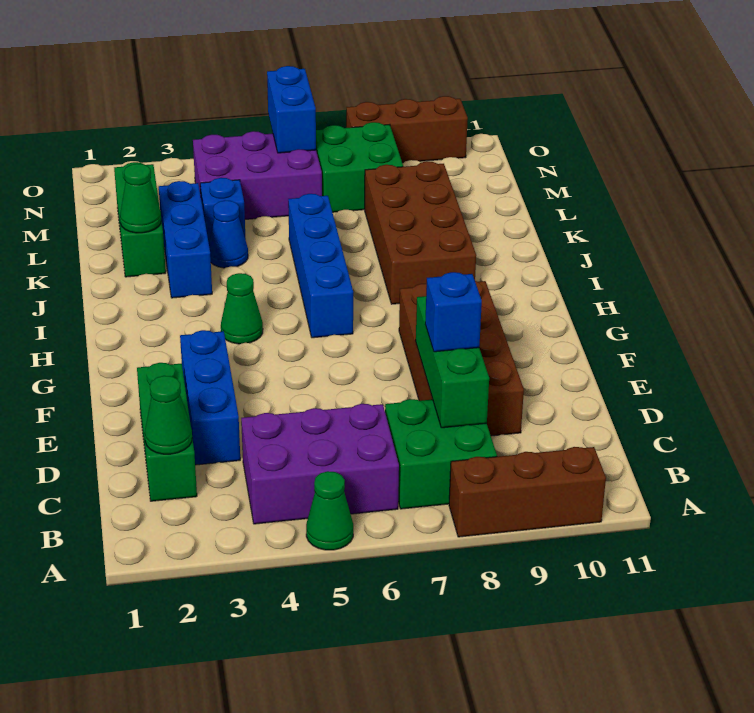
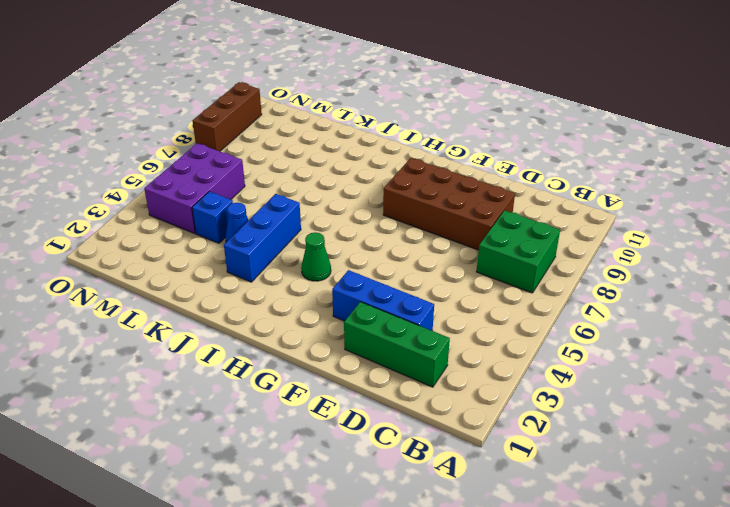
blue 1x3 brick [224,194,301,282] -> blue 1x3 brick turned to [159,181,212,298]
none -> green 1x1 cone [306,471,353,550]
none -> brown 1x3 brick [449,447,606,537]
none -> purple 2x3 brick [241,404,399,524]

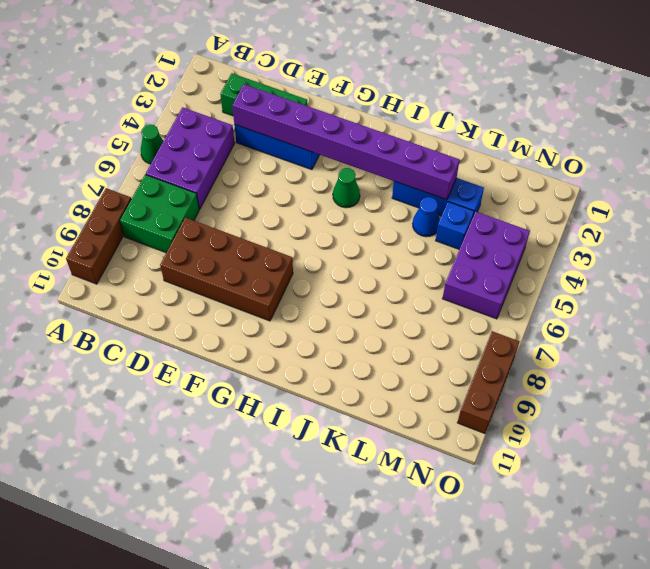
purple 1x8 brick [232,84,459,200] -> none
none -> blue 1x4 brick [288,194,353,338]
none -> brown 2x4 brick [365,161,476,304]
none -> green 1x3 brick [114,162,166,277]

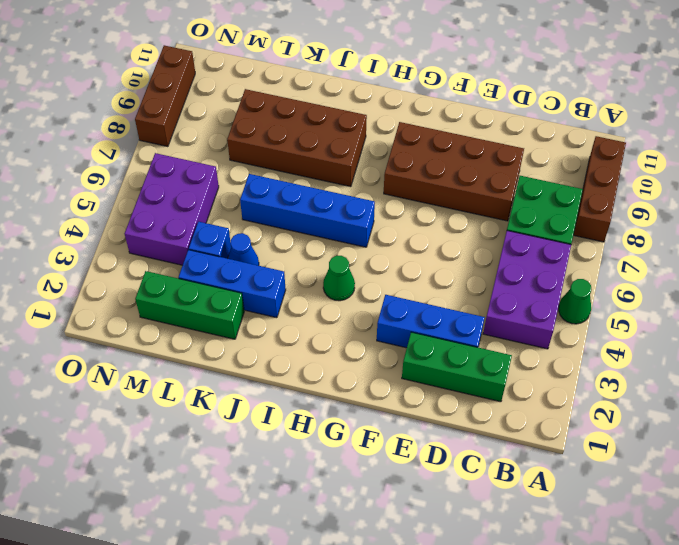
none -> green 2x2 brick [316,122,403,212]
none -> green 1x1 cone [145,376,192,454]
none -> green 1x3 brick [416,296,489,428]

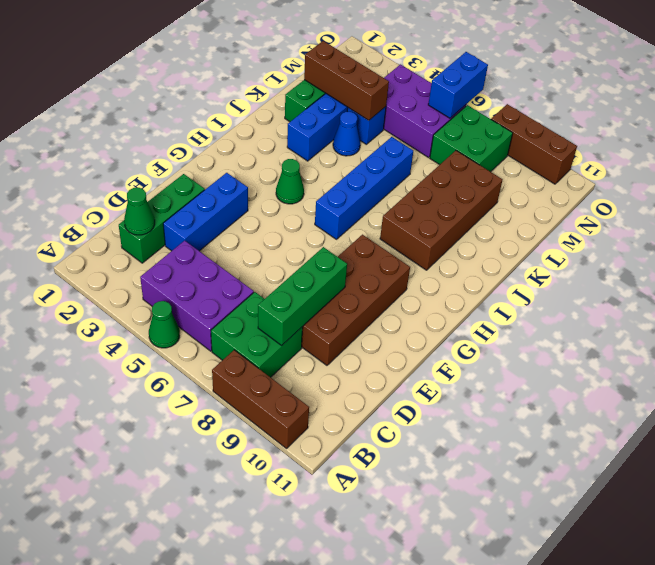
brown 1x3 brick [304,41,389,121] -> none
none -> green 1x1 cone [120,164,161,233]
none -> blue 1x1 brick [425,272,482,352]

